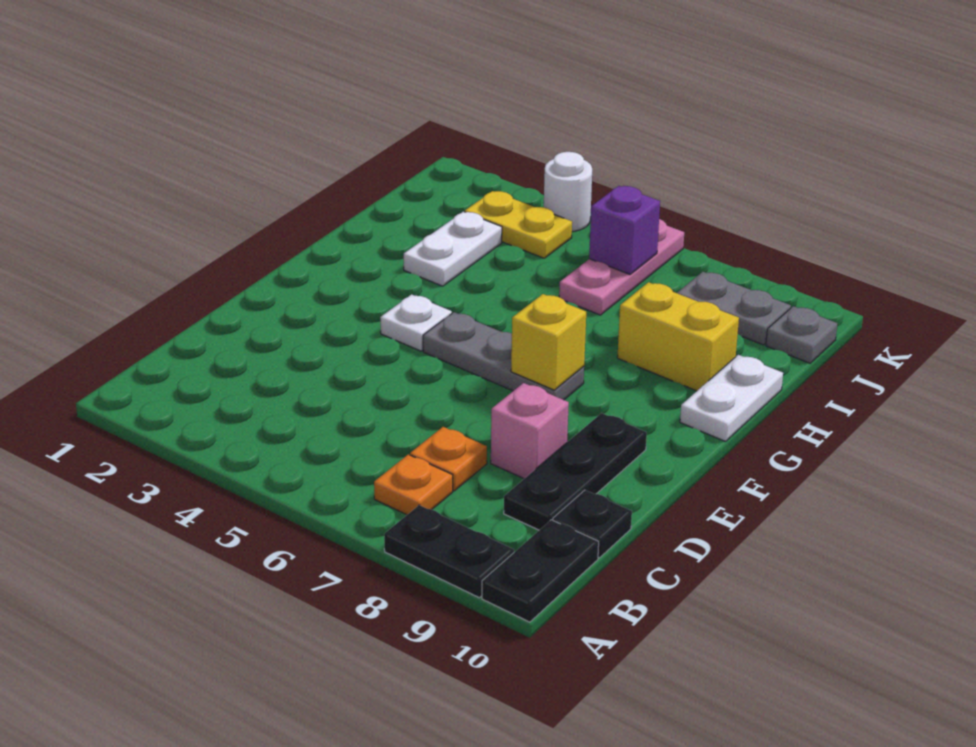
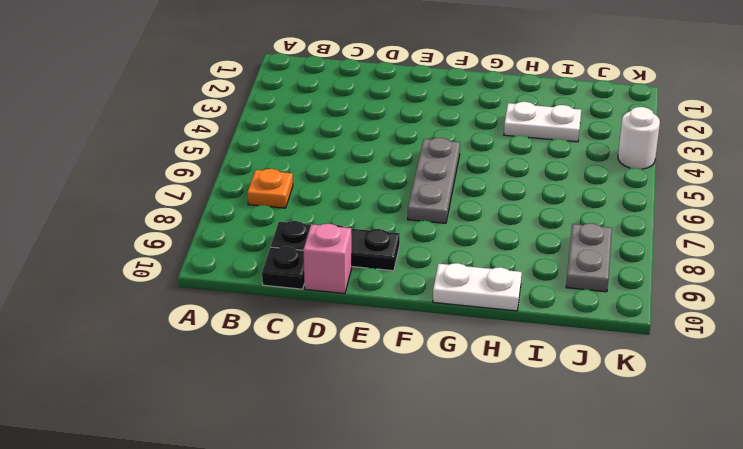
pink 1x1 brick [303,224,352,294] -> pink 1x1 brick moved to [491,383,569,479]
none -> black 1x2 plate [384,505,514,598]
none -> black 1x2 plate [482,520,599,622]
none -> orange 1x1 plate [410,427,487,491]

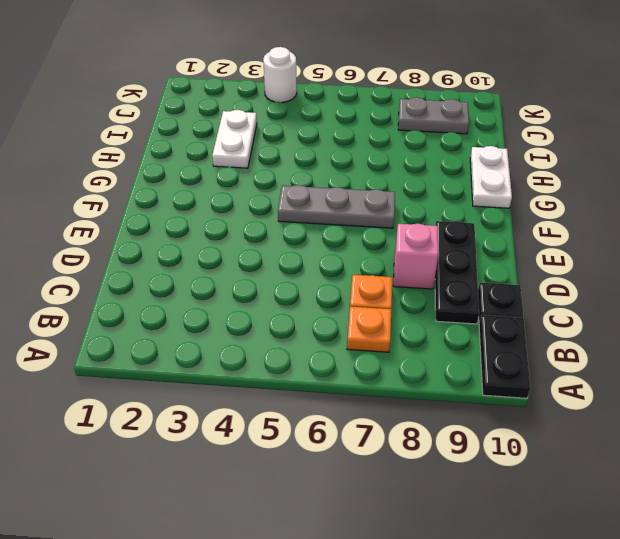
none -> black 1x2 plate [384,505,514,598]
none -> white 1x1 plate [380,294,452,351]
none -> yellow 1x2 brick [617,282,739,391]

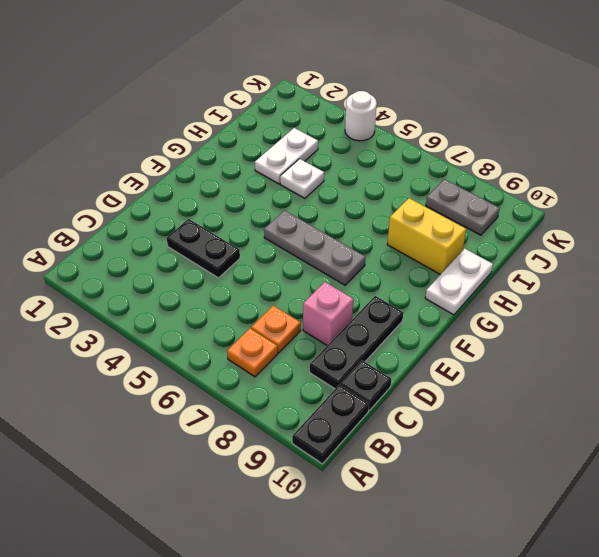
black 1x2 plate [167,219,240,278] -> black 1x2 plate moved to [384,505,514,598]
white 1x1 plate [280,159,324,198] -> white 1x1 plate moved to [380,294,452,351]
none -> pink 1x3 plate [559,219,684,315]
none -> yellow 1x2 plate [465,191,572,258]
none -> grey 1x1 plate [766,306,837,363]

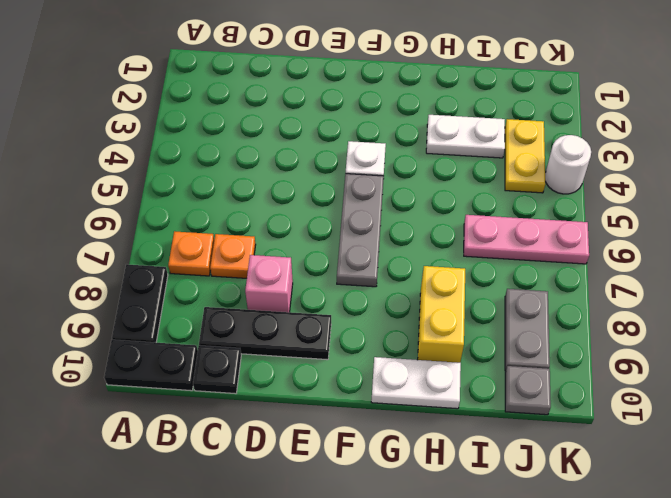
none -> yellow 1x1 brick [511,294,586,390]
none -> purple 1x1 brick [589,186,660,274]

